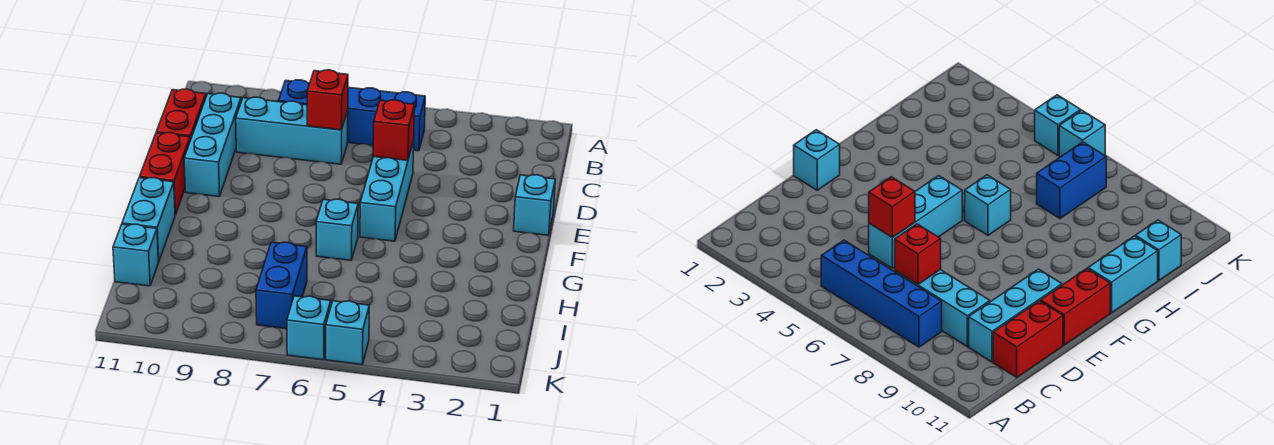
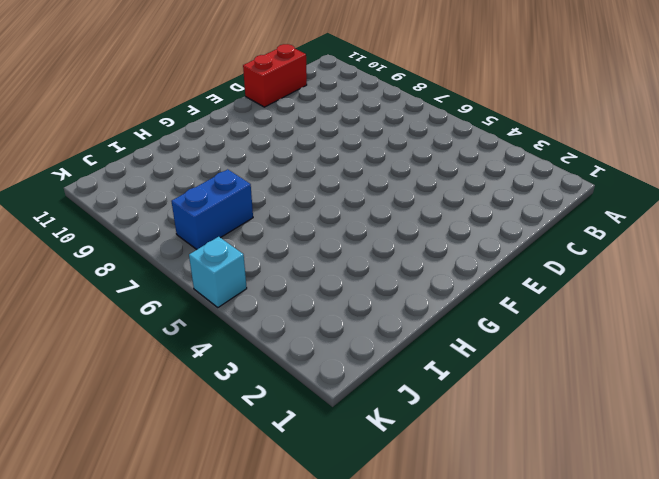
none -> blue 1x4 brick [279,80,425,151]
none -> cyan 1x3 brick [236,97,348,164]
none -> cyan 1x3 brick [184,93,241,196]

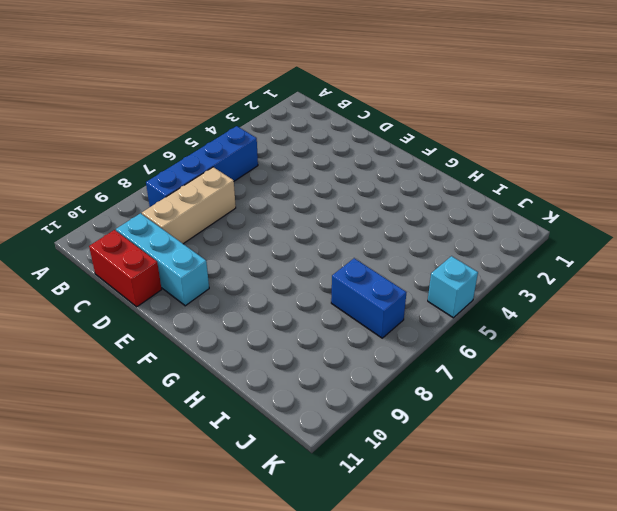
tan 1x3 brick [142,167,236,244] -> cyan 1x3 brick [236,97,348,164]
none -> cyan 1x3 brick [360,141,414,241]
none -> cyan 1x1 brick [514,175,555,236]
none -> red 1x2 brick [140,133,190,215]

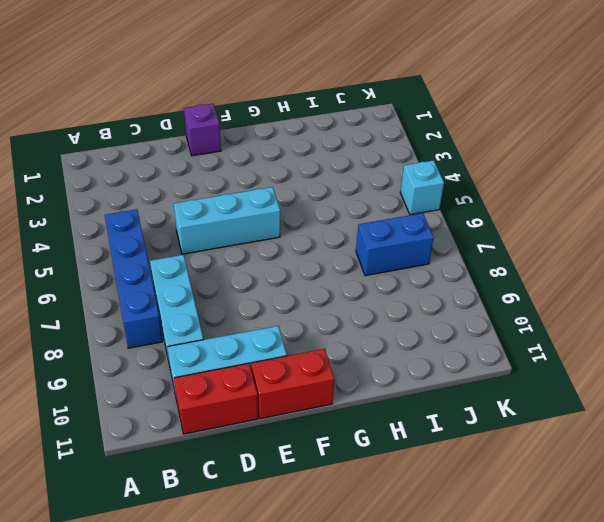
purple 1x1 brick [184,104,221,156] -> cyan 1x1 brick [514,175,555,236]
none -> cyan 1x1 brick [316,199,358,260]
none -> cyan 1x2 brick [122,178,175,262]
none -> cyan 1x1 brick [113,224,158,286]

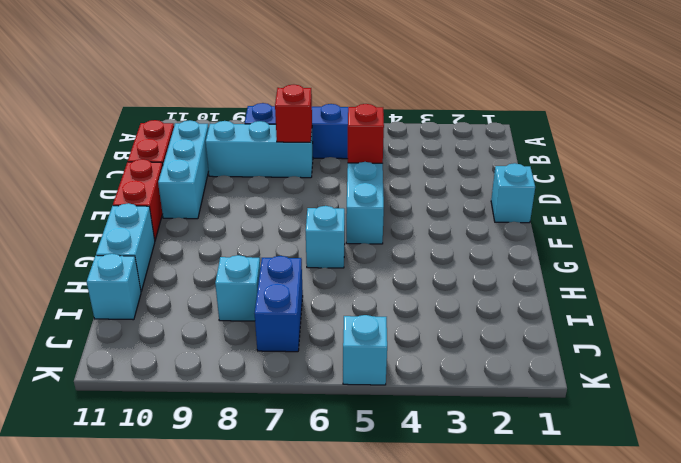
cyan 1x1 brick [215,255,260,321] -> cyan 1x1 brick moved to [287,296,331,360]

